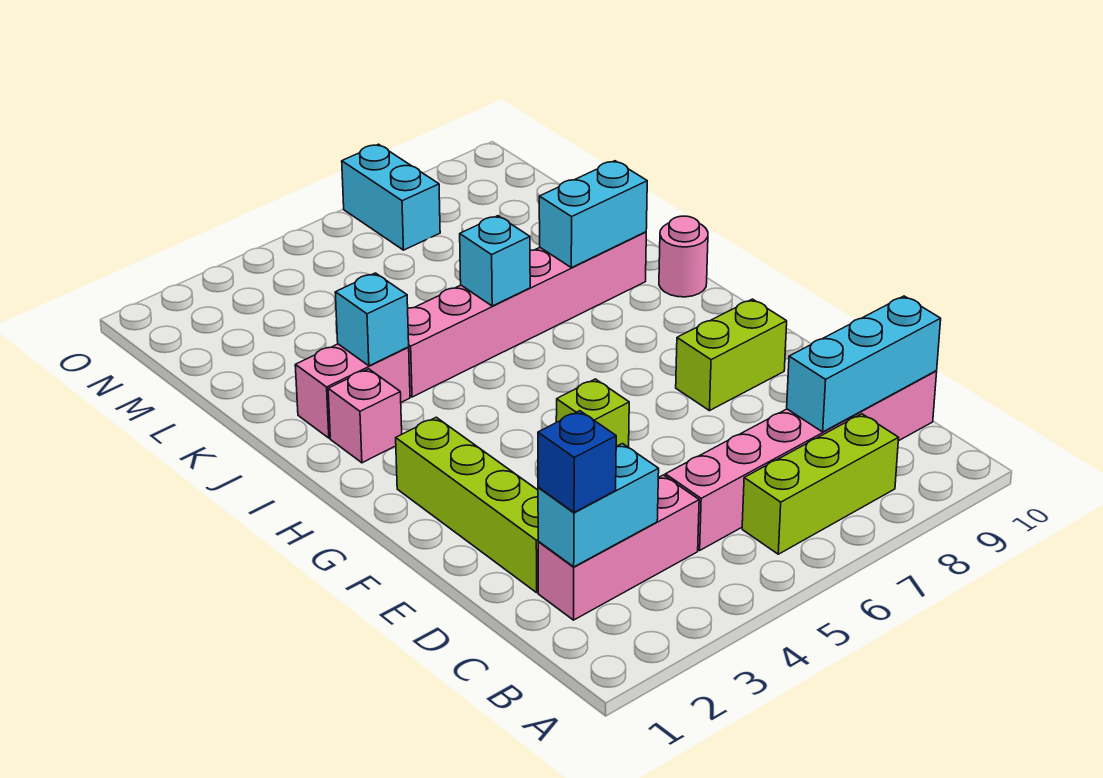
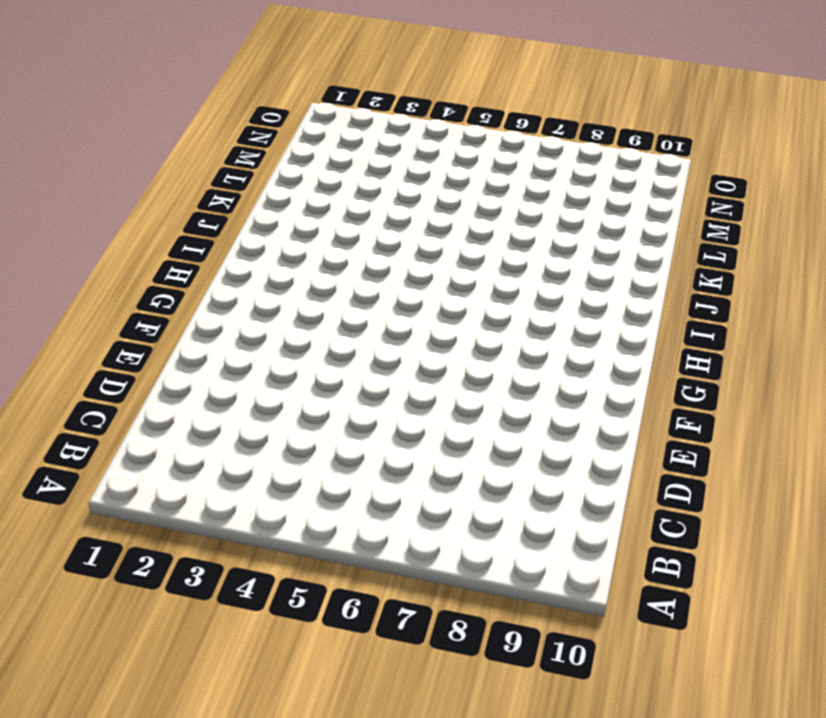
none -> lime 1x3 brick [742,414,899,554]
none -> pink 1x3 brick [538,475,699,620]
none -> pink 1x6 brick [665,371,937,550]

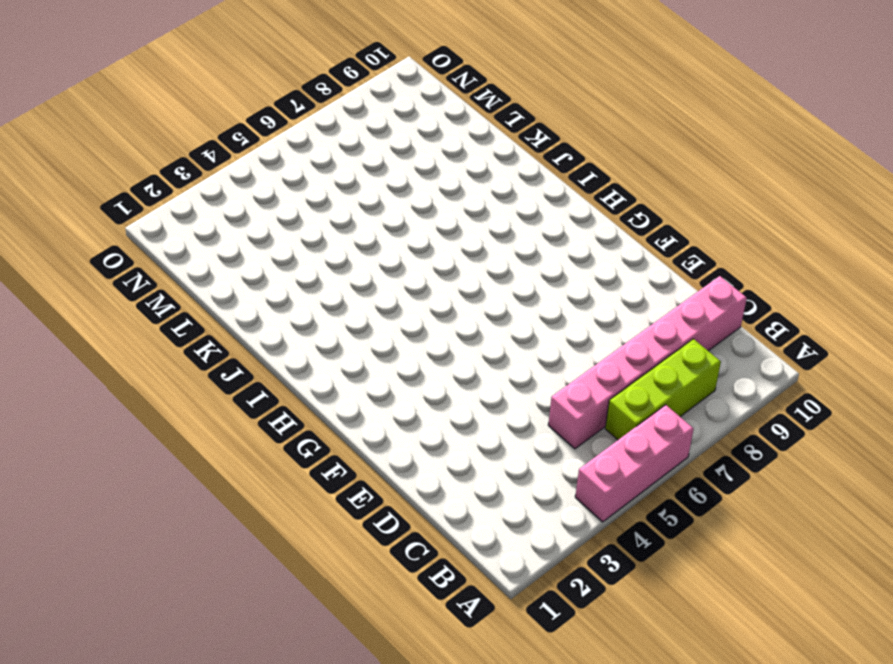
pink 1x3 brick [575,405,694,522] -> pink 1x3 brick moved to [538,475,699,620]
none -> lime 1x4 brick [396,417,539,593]
none -> lime 1x1 brick [556,379,629,447]
none -> lime 1x2 brick [676,299,787,411]

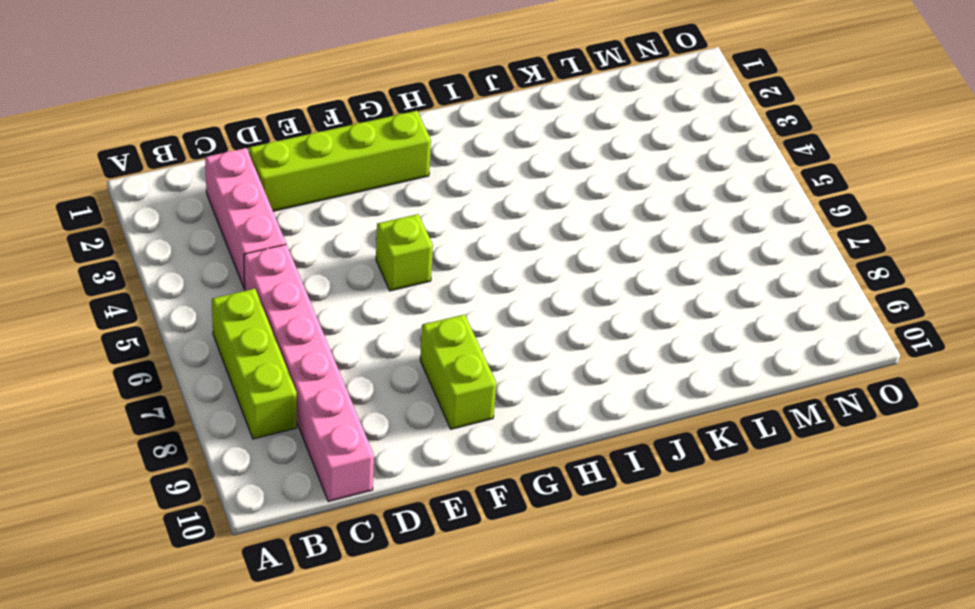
none -> pink 1x1 brick [328,369,402,463]
none -> pink 1x1 round brick [659,216,708,297]
none -> pink 1x2 brick [295,344,410,438]

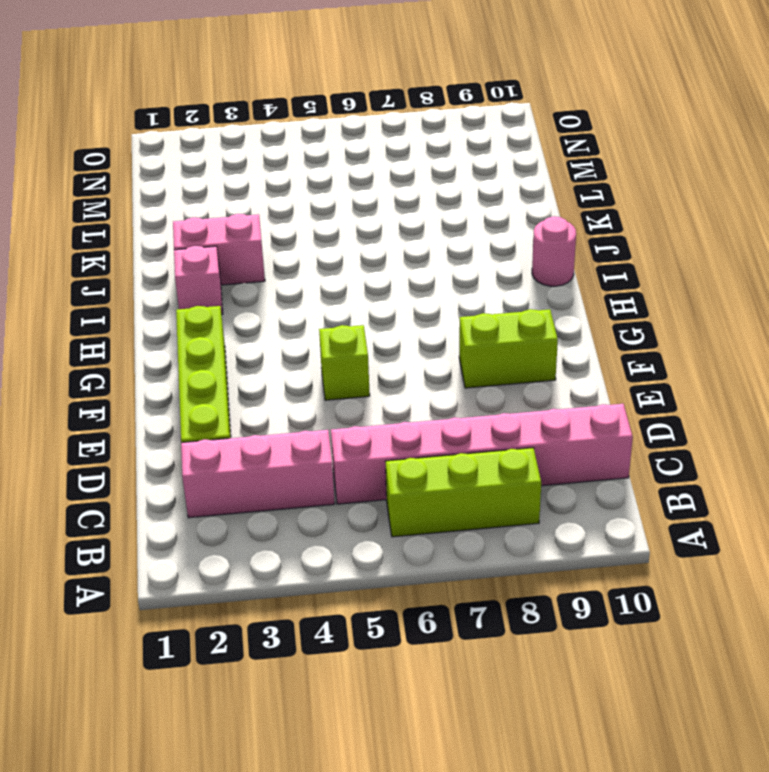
none -> pink 1x6 brick [408,232,646,397]
none -> cyan 1x2 brick [342,144,440,250]
none -> cyan 1x2 brick [538,444,659,567]

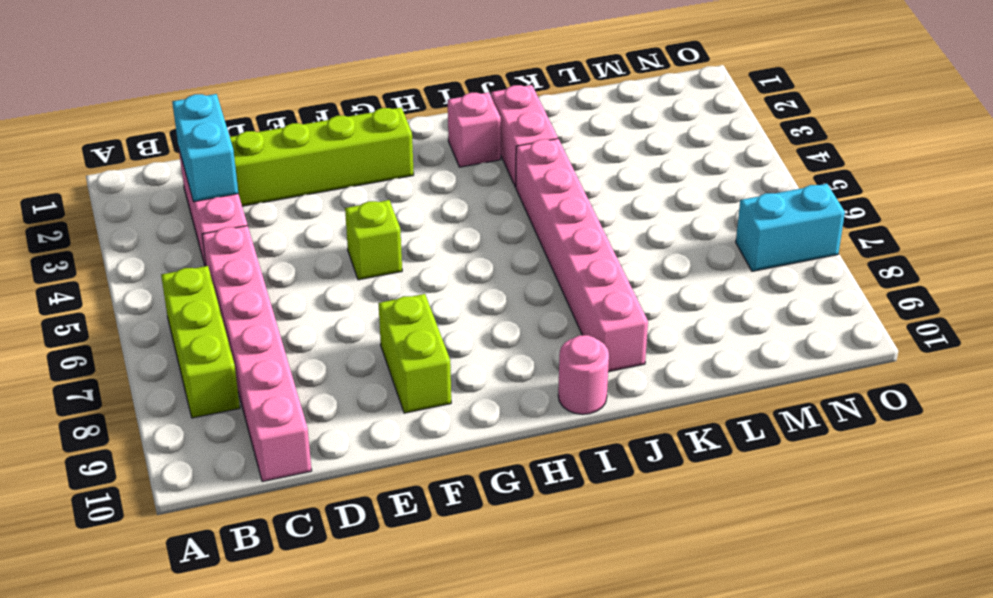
none -> cyan 1x3 brick [787,296,941,432]
none -> cyan 1x1 brick [335,273,409,366]
none -> cyan 1x1 brick [460,216,530,306]

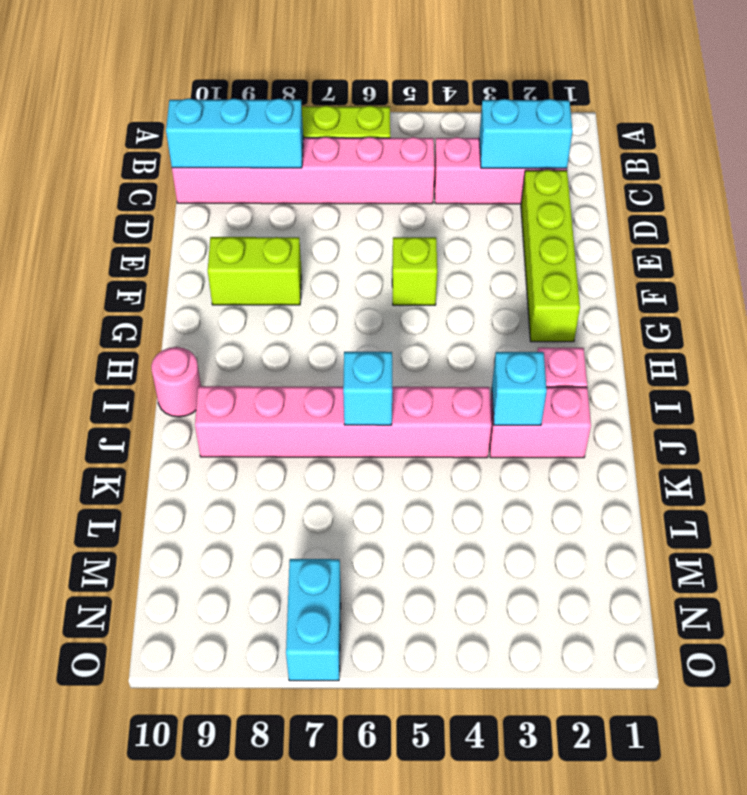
none -> cyan 1x2 brick [539,161,647,268]
none -> blue 1x1 brick [538,411,616,512]

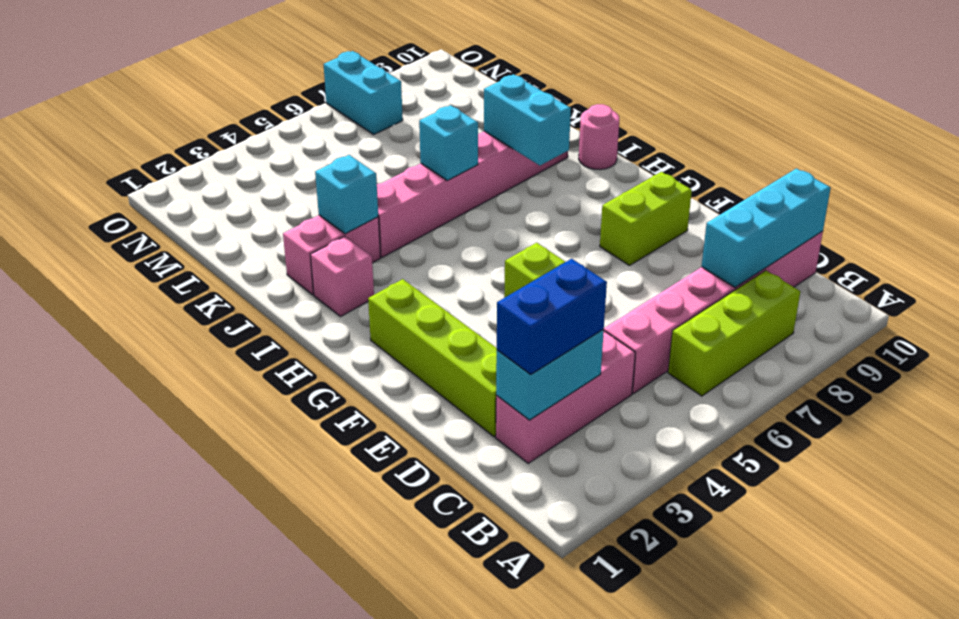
blue 1x2 brick [497,259,607,374] -> blue 1x1 brick [538,411,616,512]
cyan 1x2 brick [484,74,571,166] -> cyan 1x2 brick turned to [539,161,647,268]

